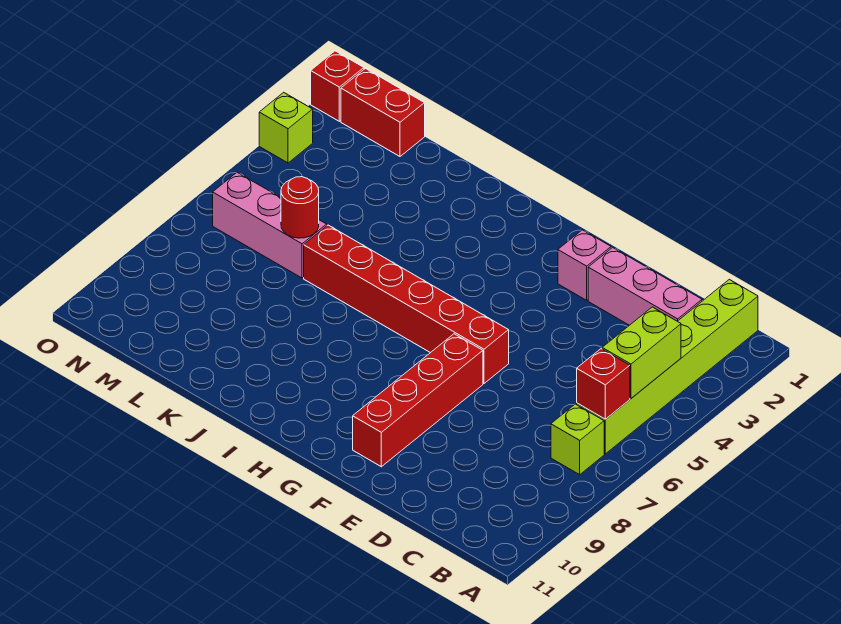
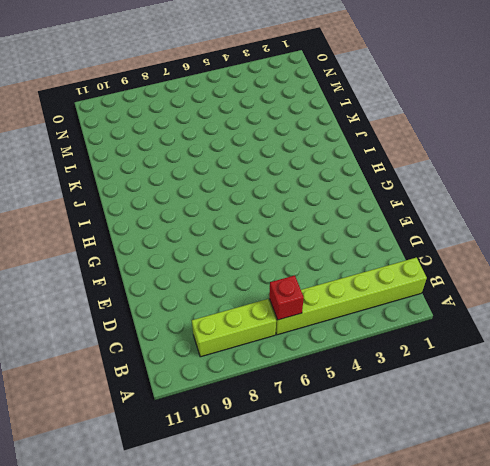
lime 1x3 brick [192,299,276,357] -> lime 1x1 brick [551,404,604,475]
none -> pink 1x3 brick [588,247,702,325]
none -> pink 1x1 brick [558,230,611,300]
none -> red 1x6 brick [304,225,509,383]

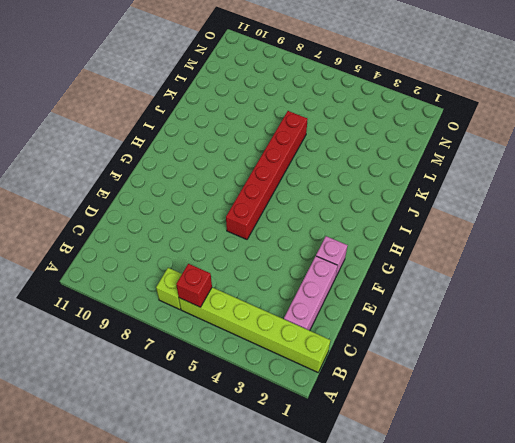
none -> red 1x4 brick [353,334,483,467]
none -> pink 1x3 brick [213,172,327,278]
none -> red 1x2 brick [341,68,425,156]

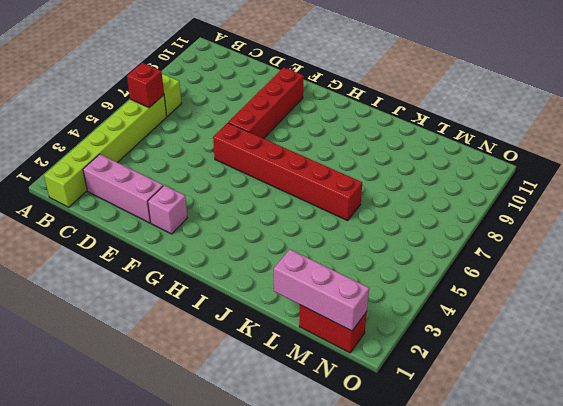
pink 1x3 brick [274,249,369,331] -> pink 1x3 brick moved to [213,172,327,278]
none -> red 1x1 brick [311,51,364,121]
none -> lime 1x1 brick [259,92,313,163]
none -> lime 1x2 brick [602,307,681,398]

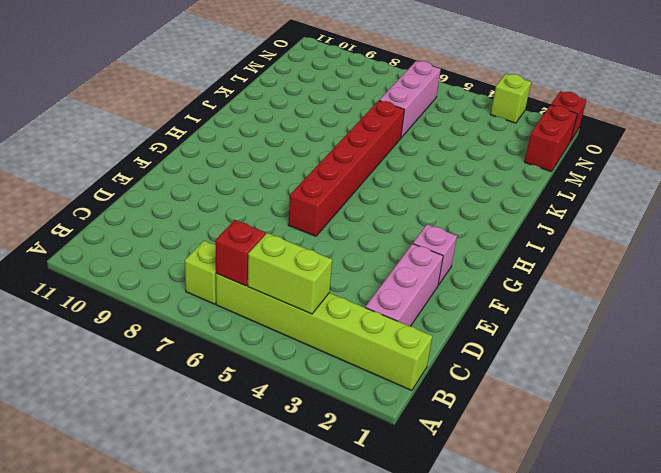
none -> red 1x4 brick [353,334,483,467]
none -> red 1x1 round brick [281,177,319,238]

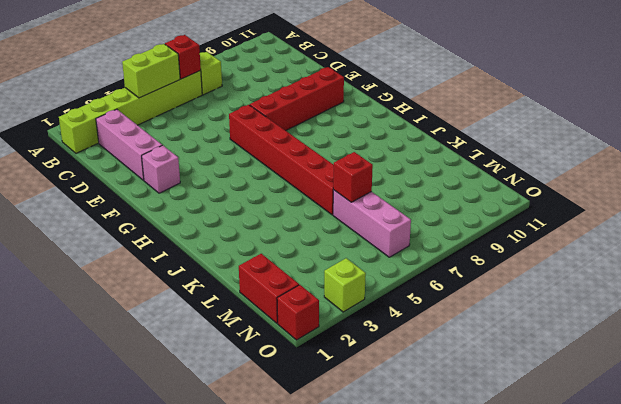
red 1x1 brick [333,152,373,202] -> red 1x1 round brick [281,177,319,238]

